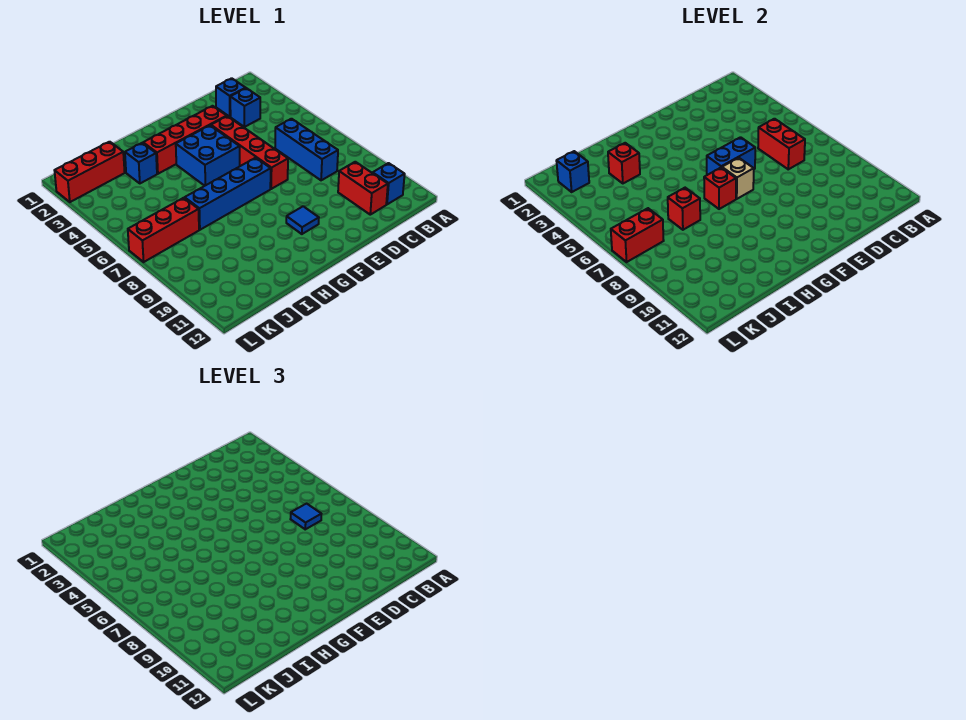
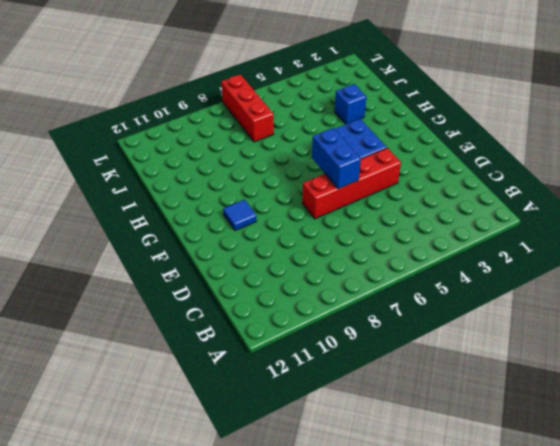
none -> blue 1x1 brick [373,163,405,204]
none -> blue 1x1 brick [216,78,245,117]
none -> blue 1x1 brick [230,88,260,127]

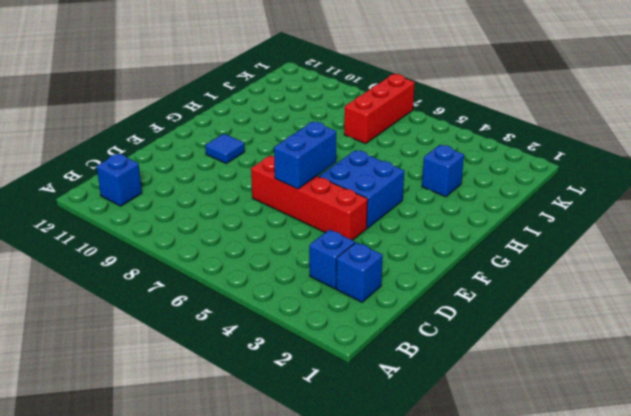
none -> blue 1x3 brick [275,119,338,180]
none -> red 1x2 brick [338,162,388,215]
none -> red 1x4 brick [143,106,227,174]

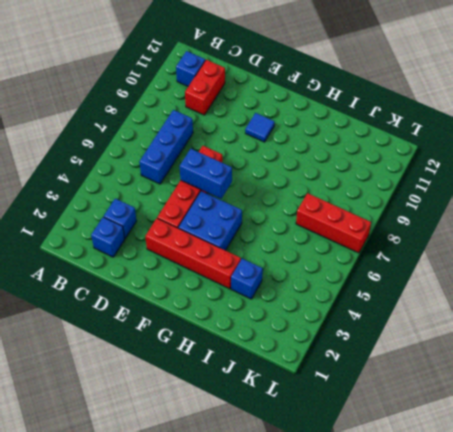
none -> blue 1x4 brick [185,158,271,230]
none -> red 1x3 brick [54,142,125,202]
none -> red 1x2 brick [758,119,805,169]

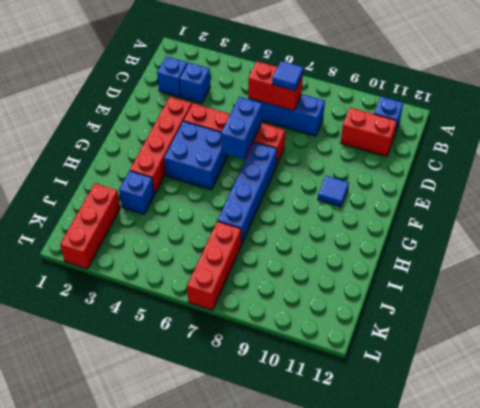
none -> tan 1x1 brick [722,158,754,199]
none -> red 1x1 brick [704,168,736,209]
none -> red 1x1 brick [608,143,640,183]

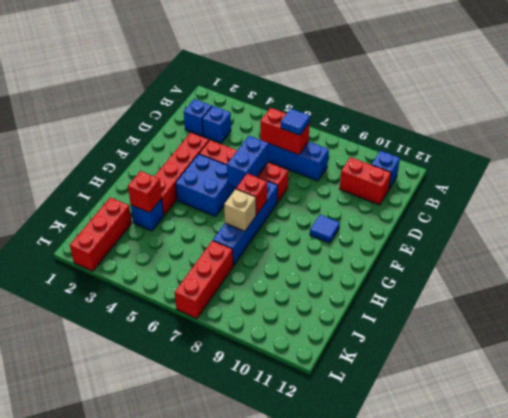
tan 1x1 brick [224,189,256,231] -> tan 1x1 brick moved to [722,158,754,199]
none -> red 1x1 brick [668,188,700,230]
none -> blue 1x1 brick [557,151,589,192]
none -> red 1x2 brick [611,208,664,262]

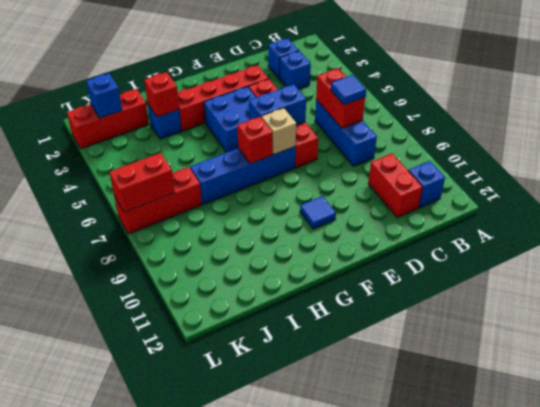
none -> red 1x1 brick [668,188,700,230]

